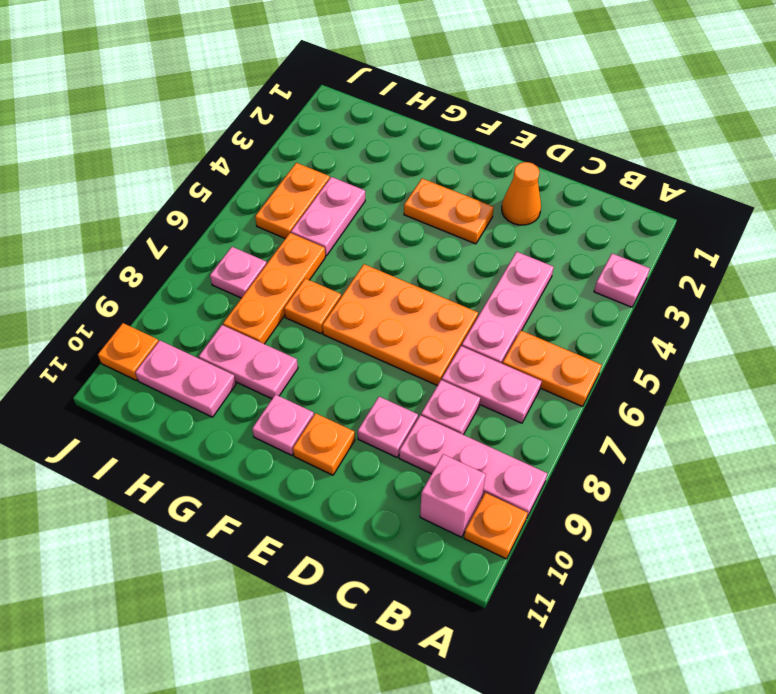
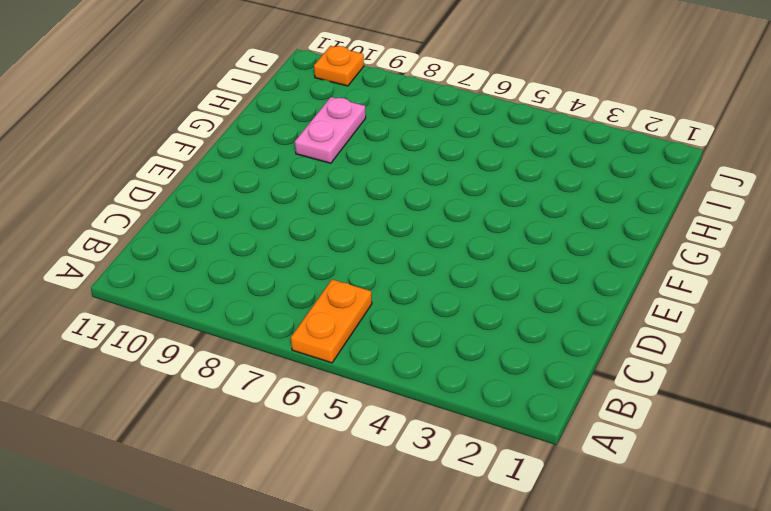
none -> pink 1x1 plate [594,254,650,307]
none -> pink 1x3 plate [399,415,547,517]
none -> orange 1x1 plate [464,493,528,559]

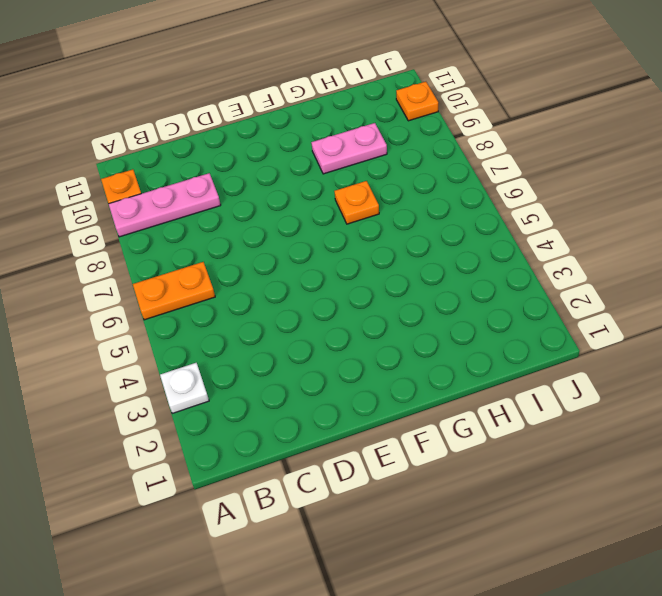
white 1x1 plate [160,363,209,413] -> pink 1x1 plate [594,254,650,307]
none -> pink 1x2 plate [442,346,542,423]
none -> pink 1x1 brick [420,454,486,537]
none -> pink 1x3 plate [462,252,554,364]

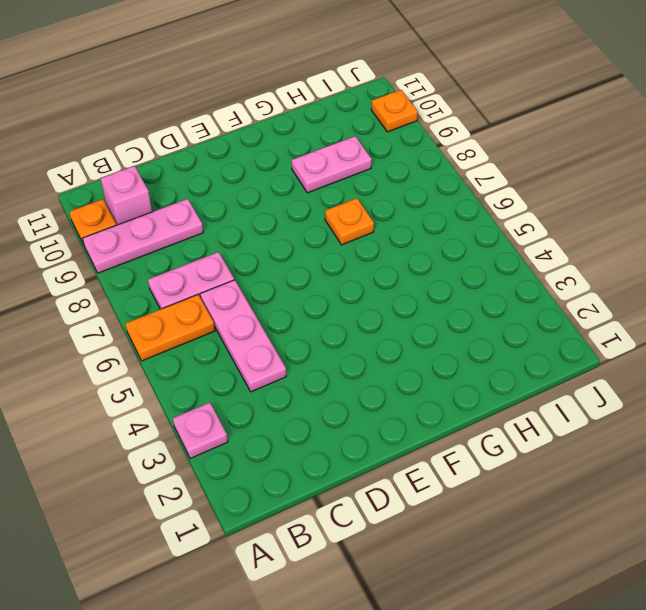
none -> pink 1x1 plate [421,380,480,435]
none -> orange 1x1 cone [502,162,541,225]
none -> orange 2x3 plate [322,264,478,386]

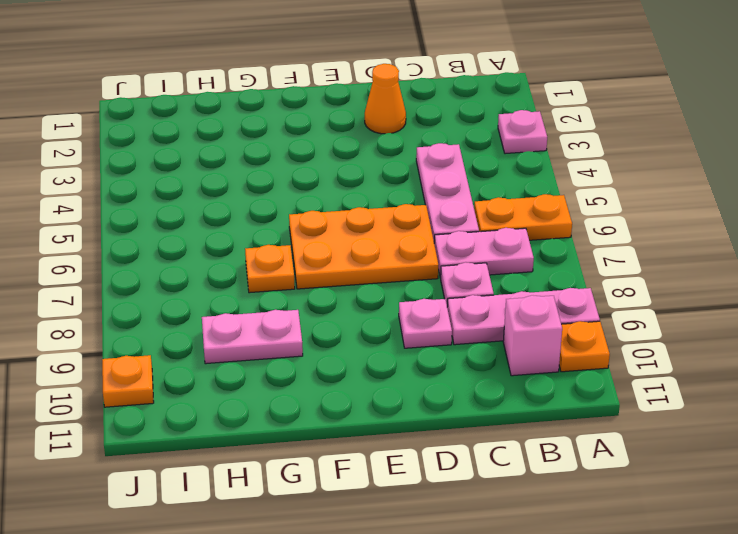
none -> orange 1x2 plate [404,179,494,244]
none -> orange 1x1 plate [293,413,355,475]
none -> pink 1x1 plate [252,394,314,455]

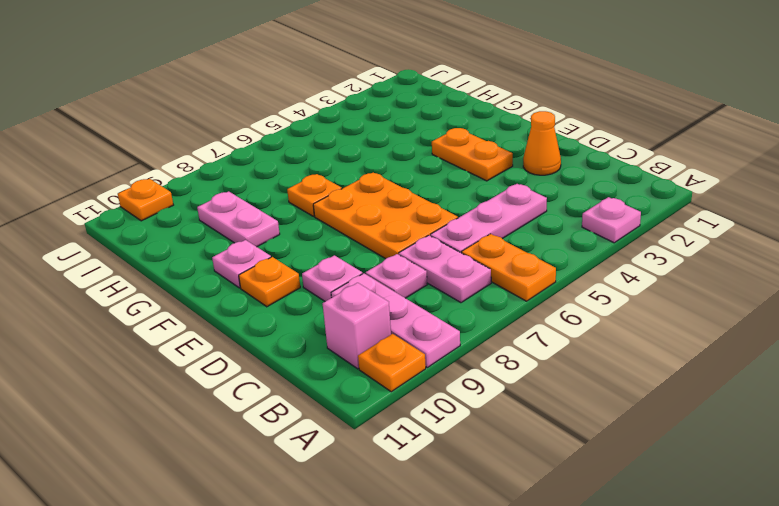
none -> pink 1x2 plate [291,177,365,256]
none -> orange 1x3 plate [223,233,325,344]
none -> pink 1x2 plate [135,341,236,417]

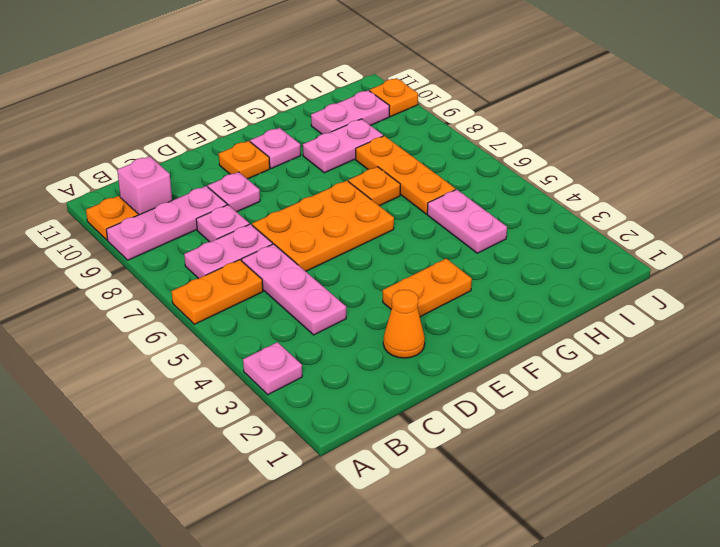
none -> orange 1x2 plate [255,163,330,239]
none -> pink 1x1 plate [210,247,267,298]

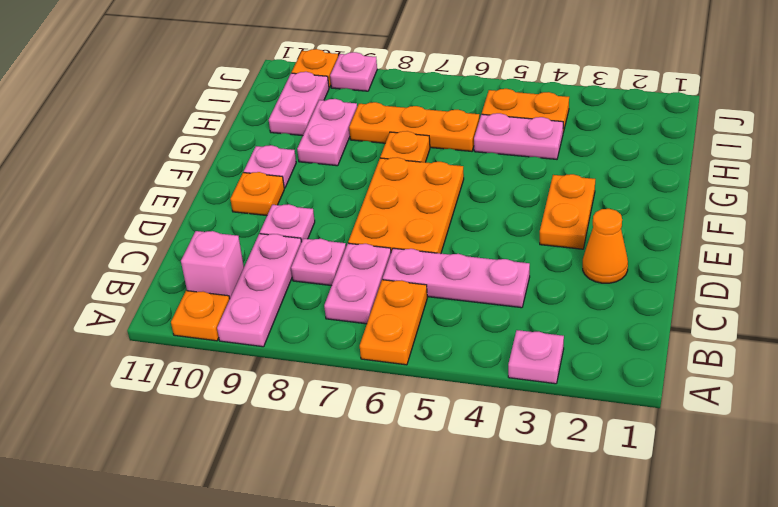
pink 1x1 plate [330,52,377,91] -> pink 1x1 plate moved to [210,247,267,298]

